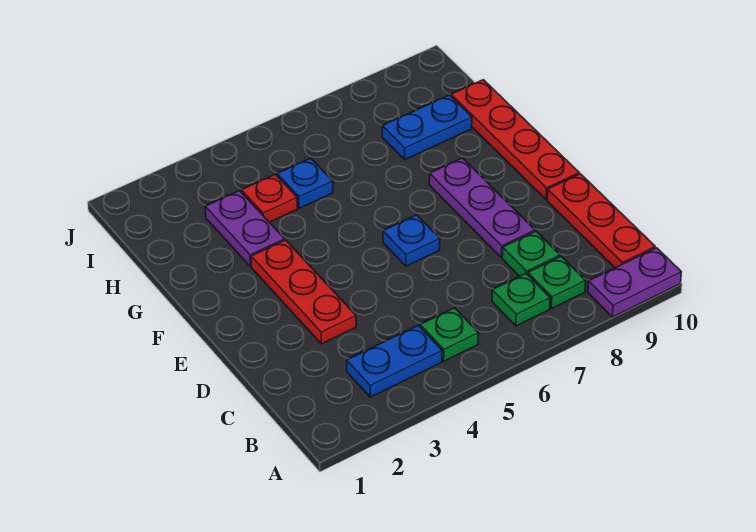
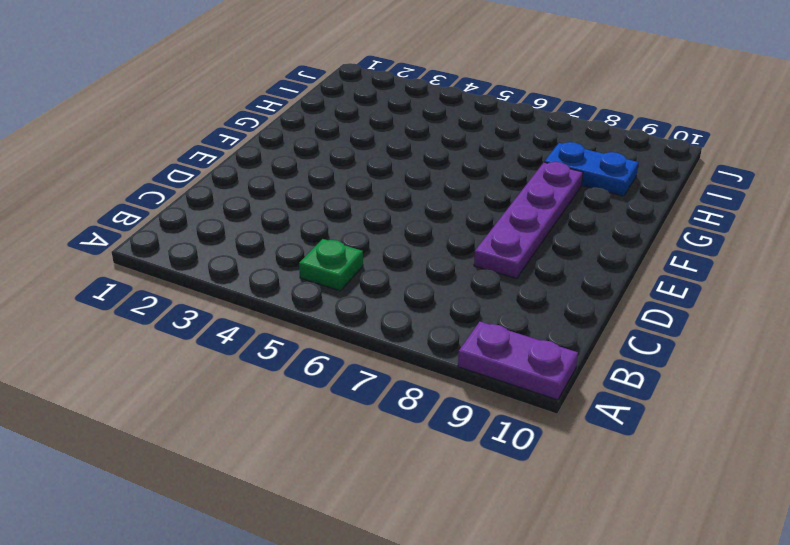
purple 1x4 plate [474,162,583,279] -> purple 1x3 plate [429,158,535,257]
none -> blue 1x2 plate [347,325,442,397]
none -> green 1x1 plate [492,274,550,326]
none -> green 1x1 plate [528,256,586,309]

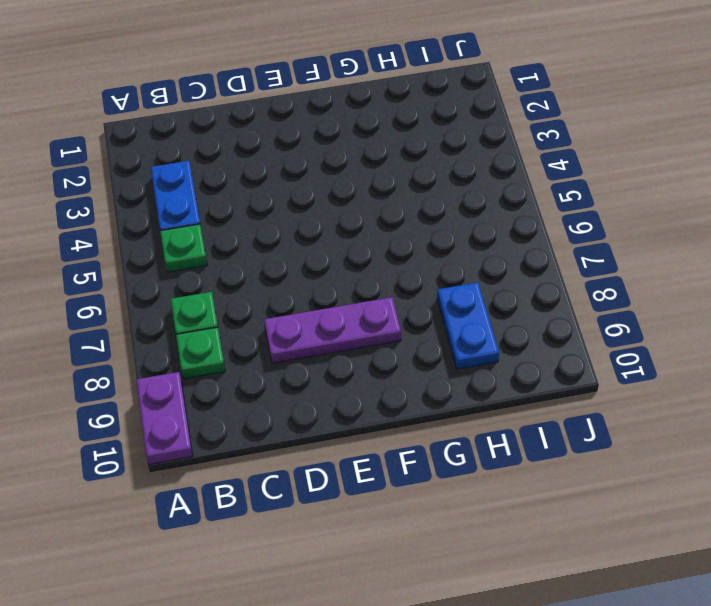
none -> red 1x3 plate [547,174,655,268]
none -> green 1x1 plate [502,231,560,276]
none -> red 1x3 plate [251,240,356,344]

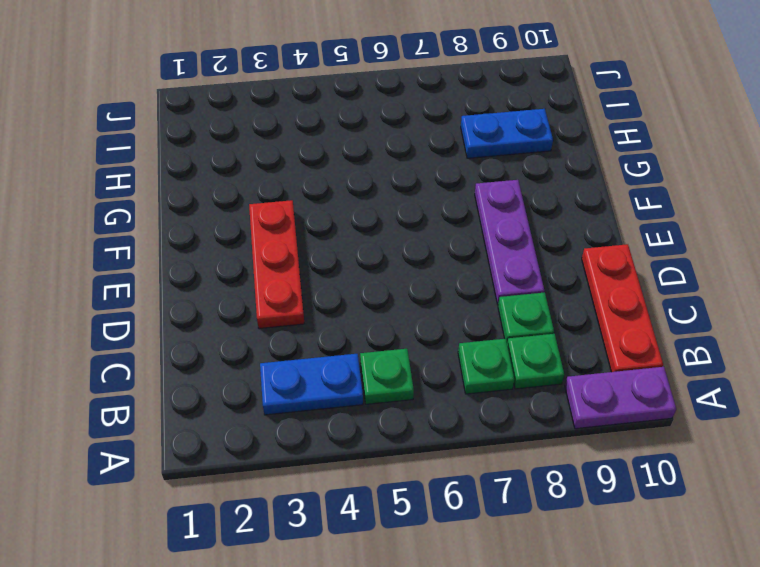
none -> blue 1x1 plate [383,215,440,266]
none -> red 1x4 plate [451,80,579,200]
none -> purple 1x2 plate [205,191,285,267]

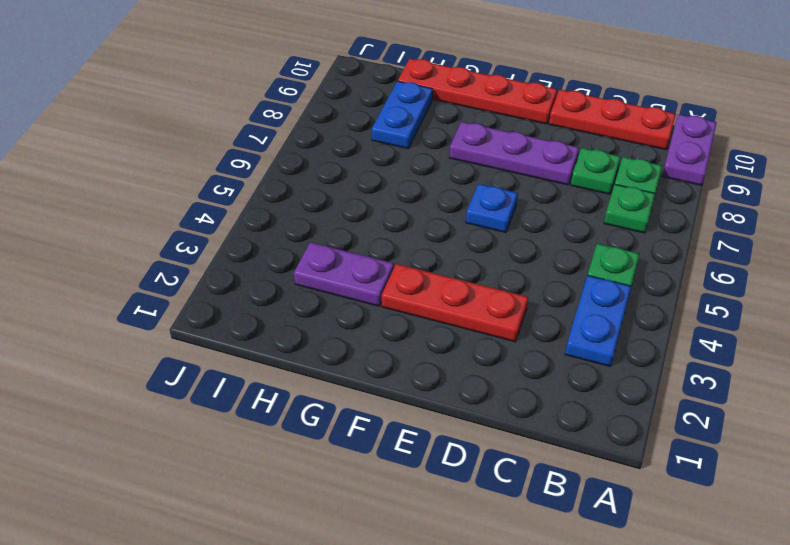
none -> red 1x1 plate [241,174,298,222]
none -> blue 1x1 plate [277,158,333,208]

